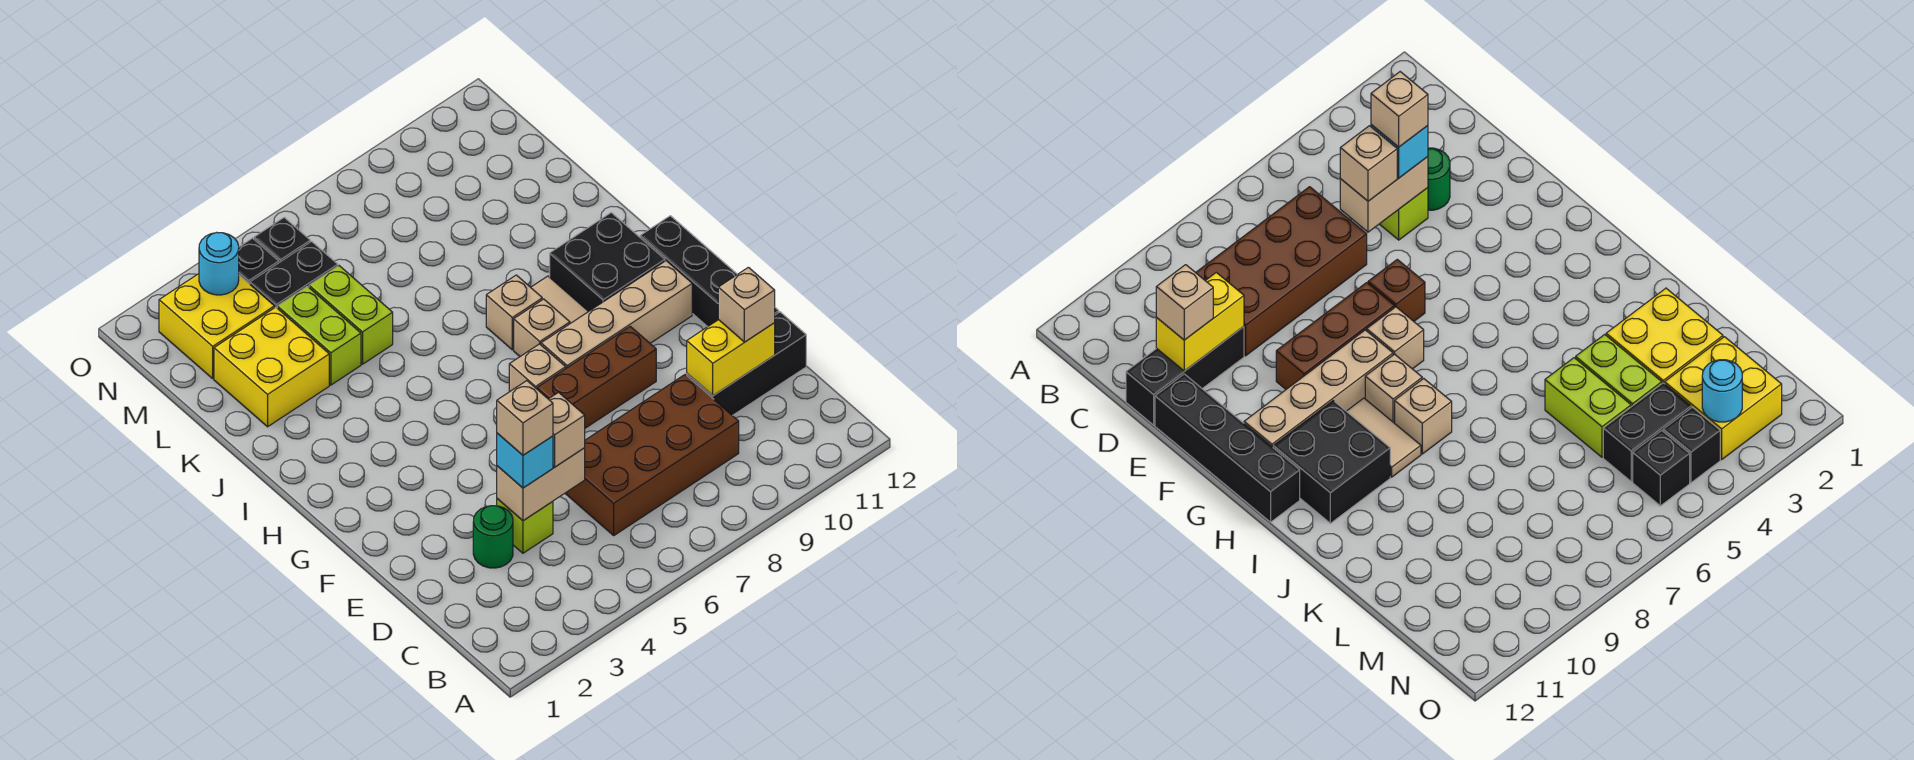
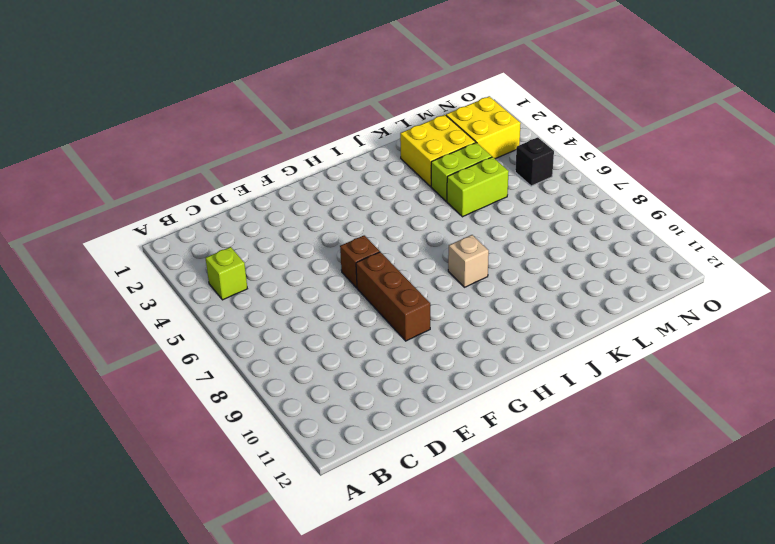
lime 1x1 brick [206,247,247,300] -> lime 1x1 brick moved to [497,499,553,553]
none -> brown 2x4 brick [565,375,739,535]
none -> green 1x1 round brick [473,506,513,568]
none -> black 1x3 brick [687,312,806,416]

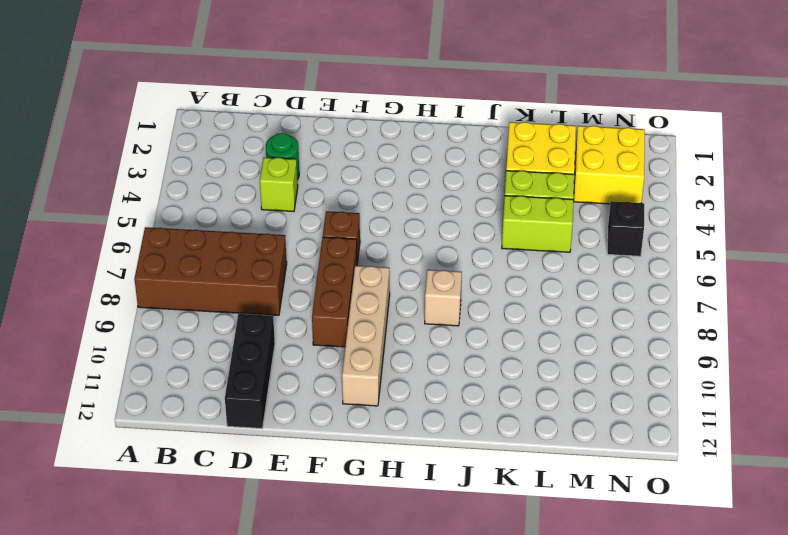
brown 2x4 brick [134,227,287,316] -> brown 2x4 brick turned to [565,375,739,535]
none -> black 1x4 brick [640,216,779,327]
none -> tan 1x1 brick [509,344,566,392]
none -> tan 1x1 brick [514,299,570,356]

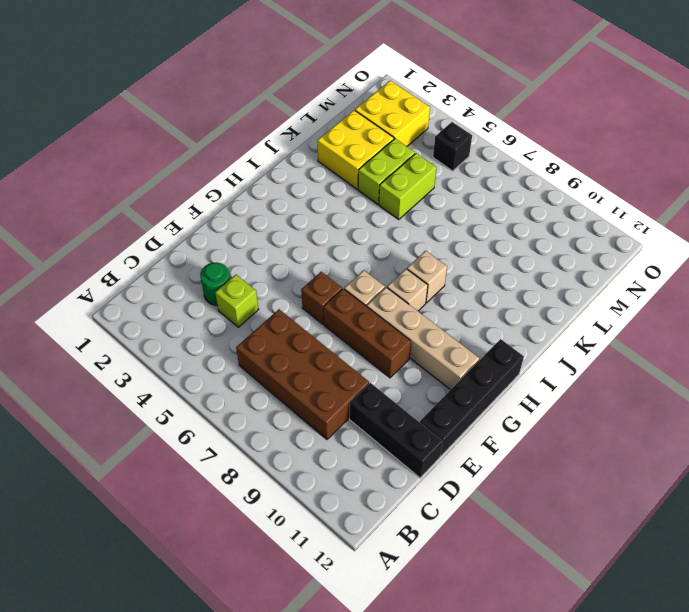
none -> tan 1x2 tile [531,276,589,323]
none -> black 2x2 brick [550,213,665,311]
none -> black 1x2 brick [250,241,338,308]

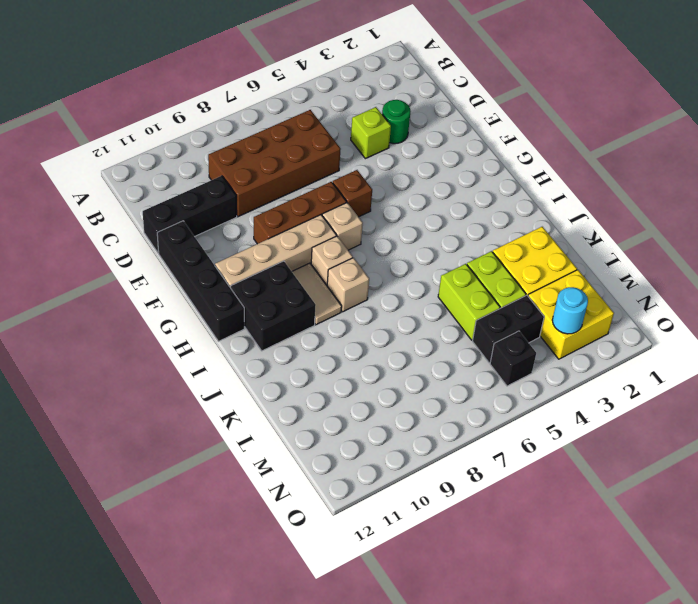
none -> black 1x1 brick [239,238,279,284]
none -> tan 1x2 brick [497,448,585,521]
none -> yellow 1x2 brick [687,320,775,396]

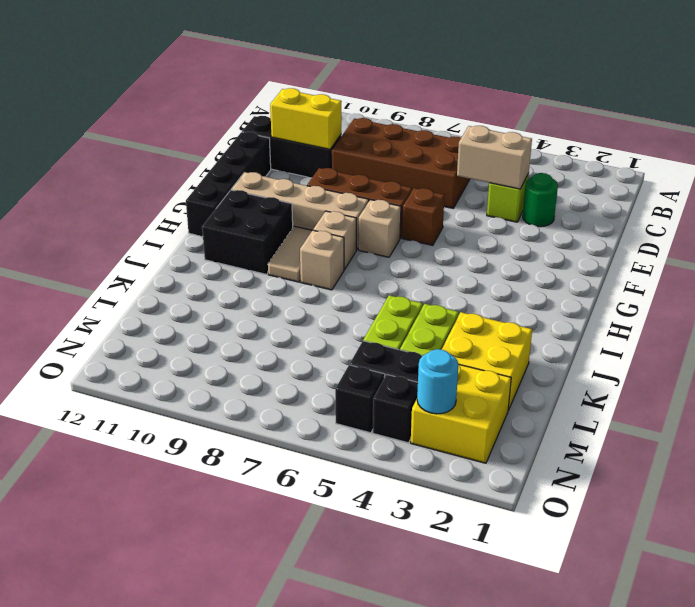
none -> cyan 1x1 brick [497,433,553,488]
none -> tan 1x1 brick [549,392,585,467]
none -> tan 1x1 brick [718,267,775,342]

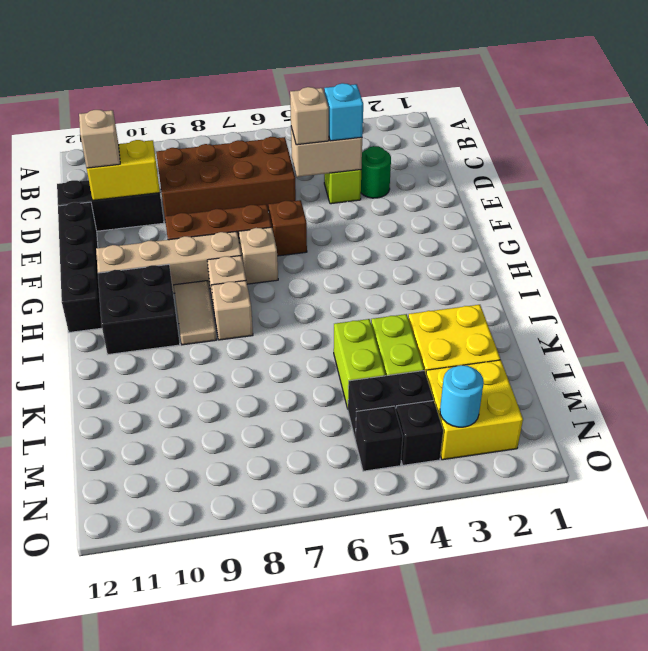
none -> tan 1x1 brick [497,381,553,455]

